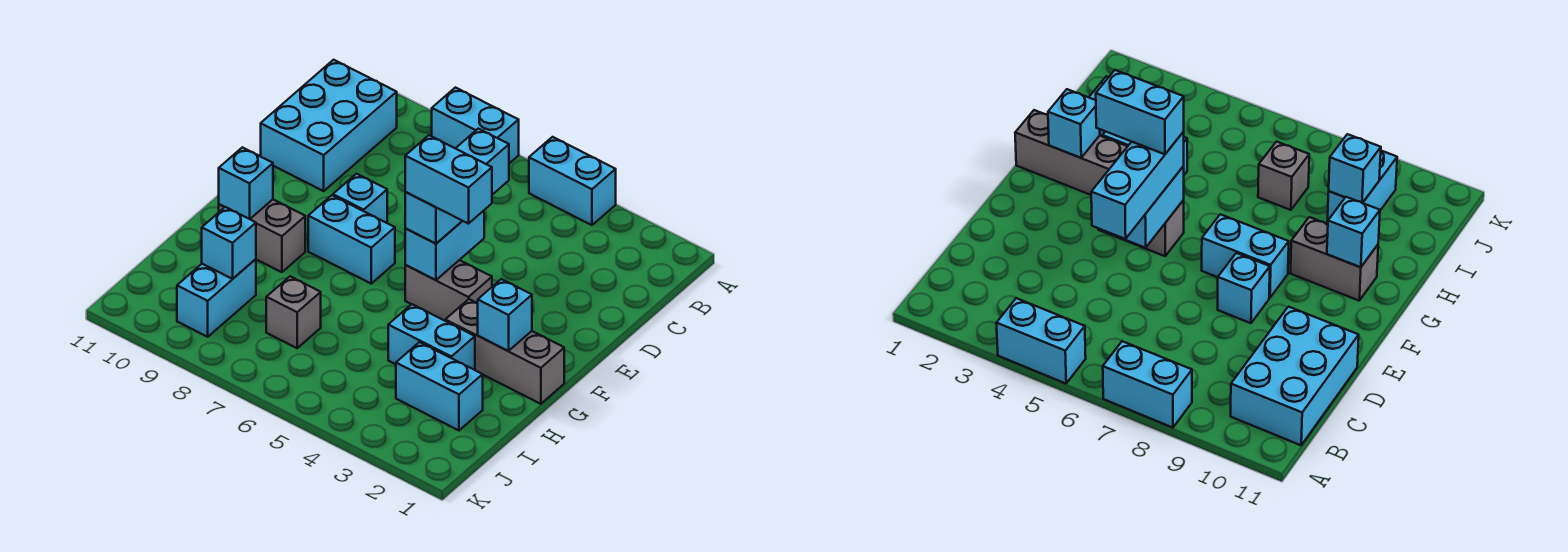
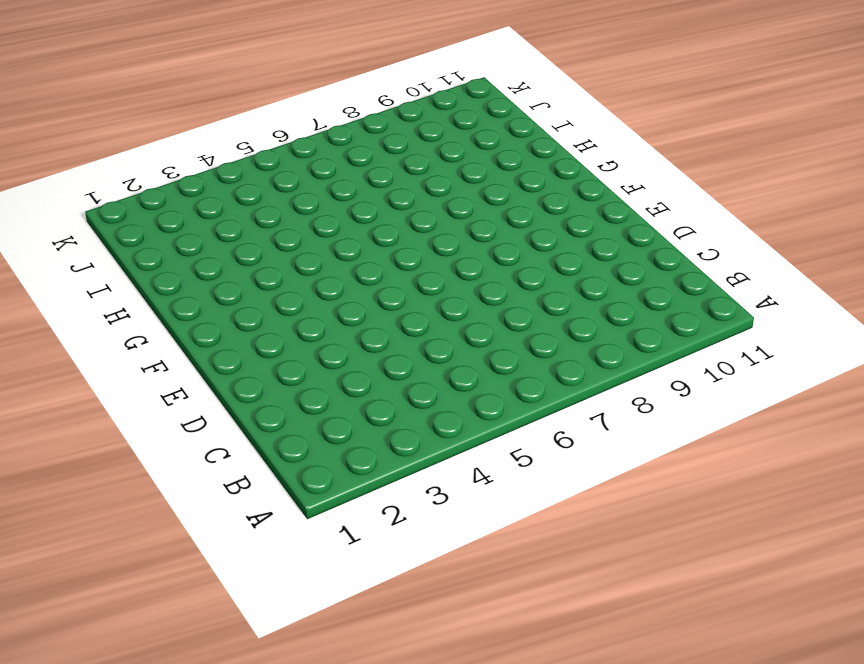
none -> cyan 1x2 brick [529,137,616,225]
none -> cyan 1x2 brick [432,88,519,163]
none -> cyan 2x3 brick [261,60,397,191]

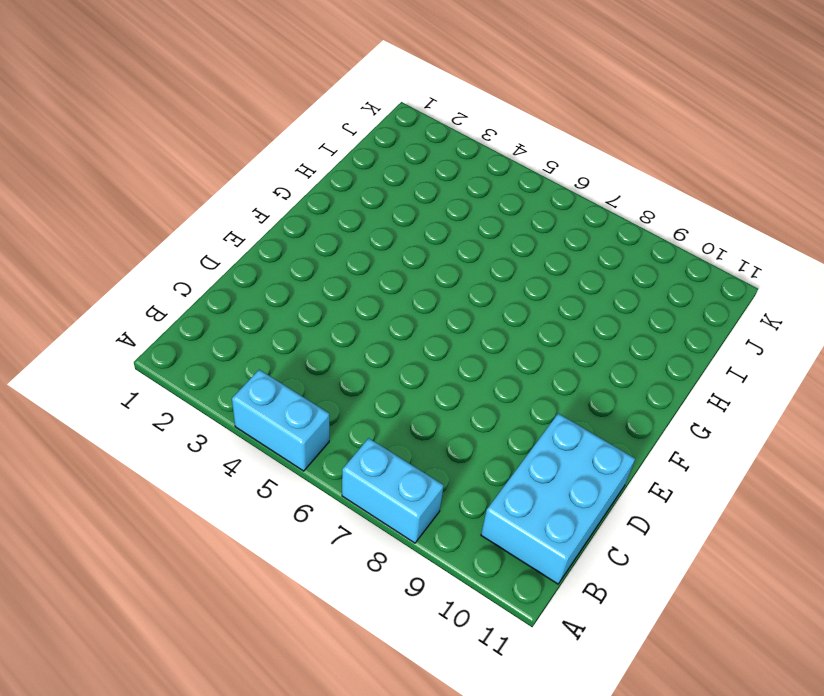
none -> cyan 1x1 brick [333,174,387,223]
none -> grey 1x2 brick [405,260,492,321]
none -> cyan 1x2 brick [308,195,395,283]

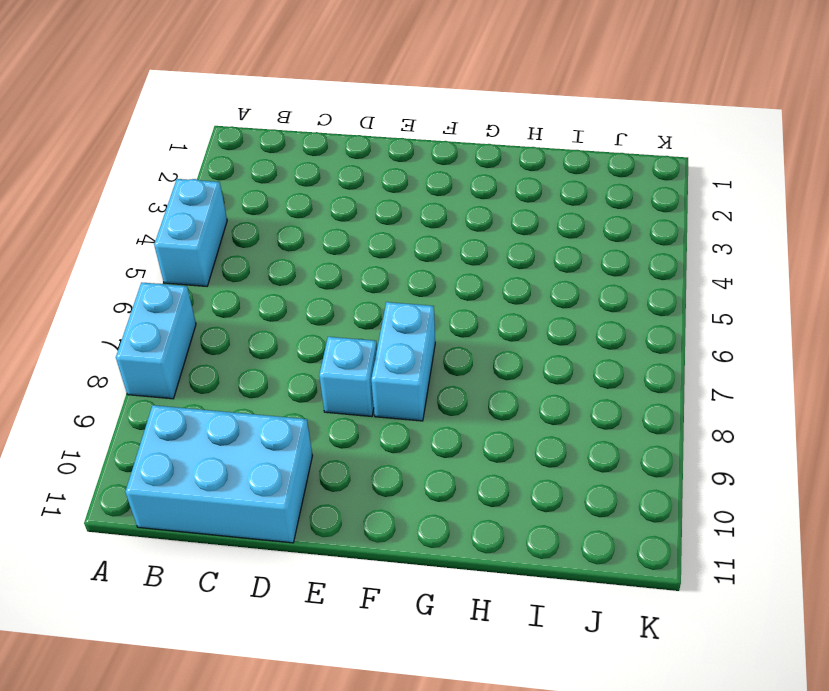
none -> grey 1x2 brick [405,260,492,321]
none -> grey 1x3 brick [445,299,564,404]
none -> grey 1x2 brick [219,200,305,272]

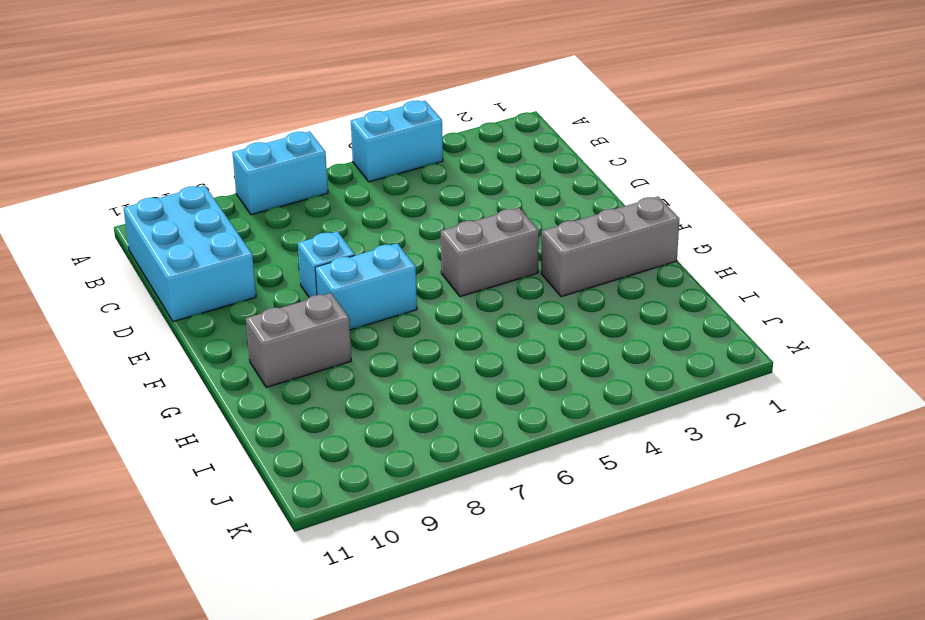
none -> cyan 1x2 brick [388,304,475,370]
none -> cyan 1x2 brick [396,342,483,430]
none -> grey 1x1 brick [266,276,321,348]

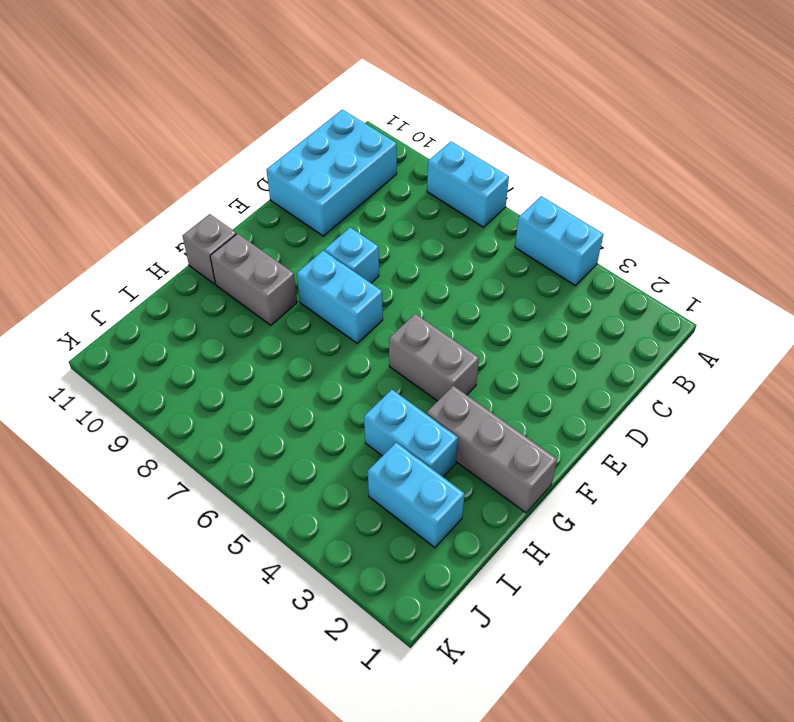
grey 1x1 brick [183,214,236,284] -> grey 1x1 brick moved to [266,276,321,348]
none -> cyan 1x2 brick [177,259,256,337]
none -> cyan 1x2 brick [405,211,484,280]
none -> cyan 1x1 brick [478,279,532,351]

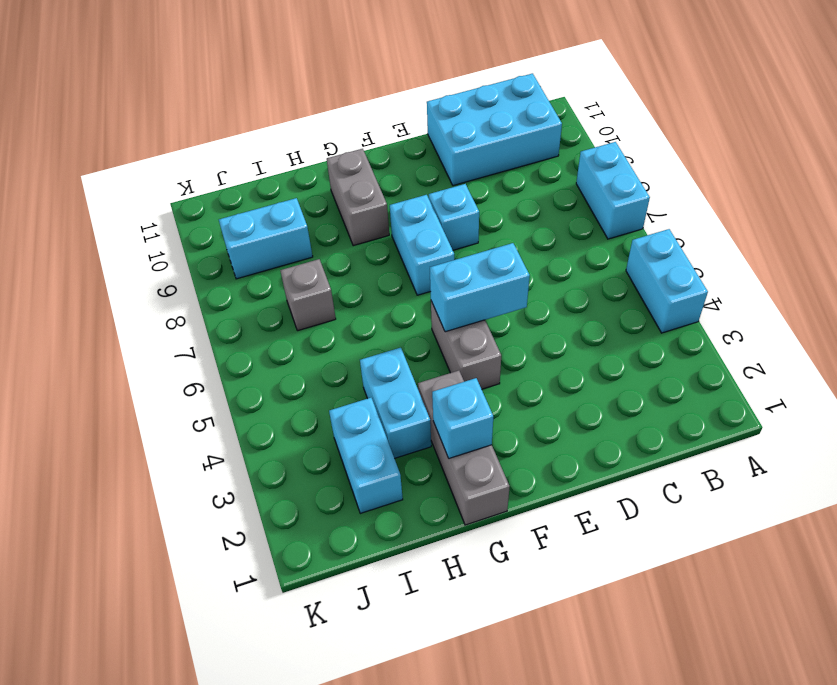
none -> cyan 1x1 brick [219,147,273,219]
none -> cyan 1x1 brick [202,207,256,279]
none -> cyan 1x3 brick [405,129,509,243]

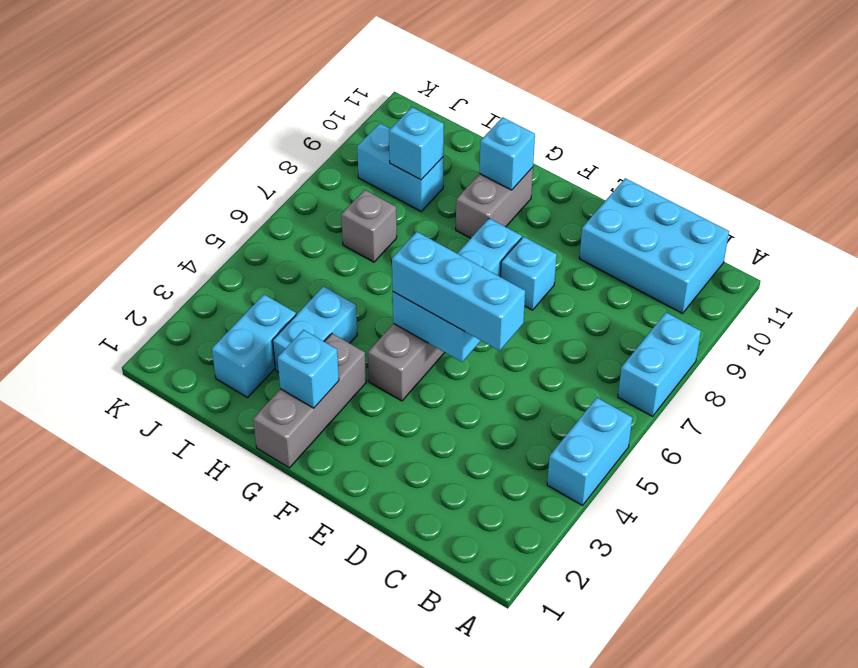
none -> cyan 1x2 brick [405,135,492,224]

